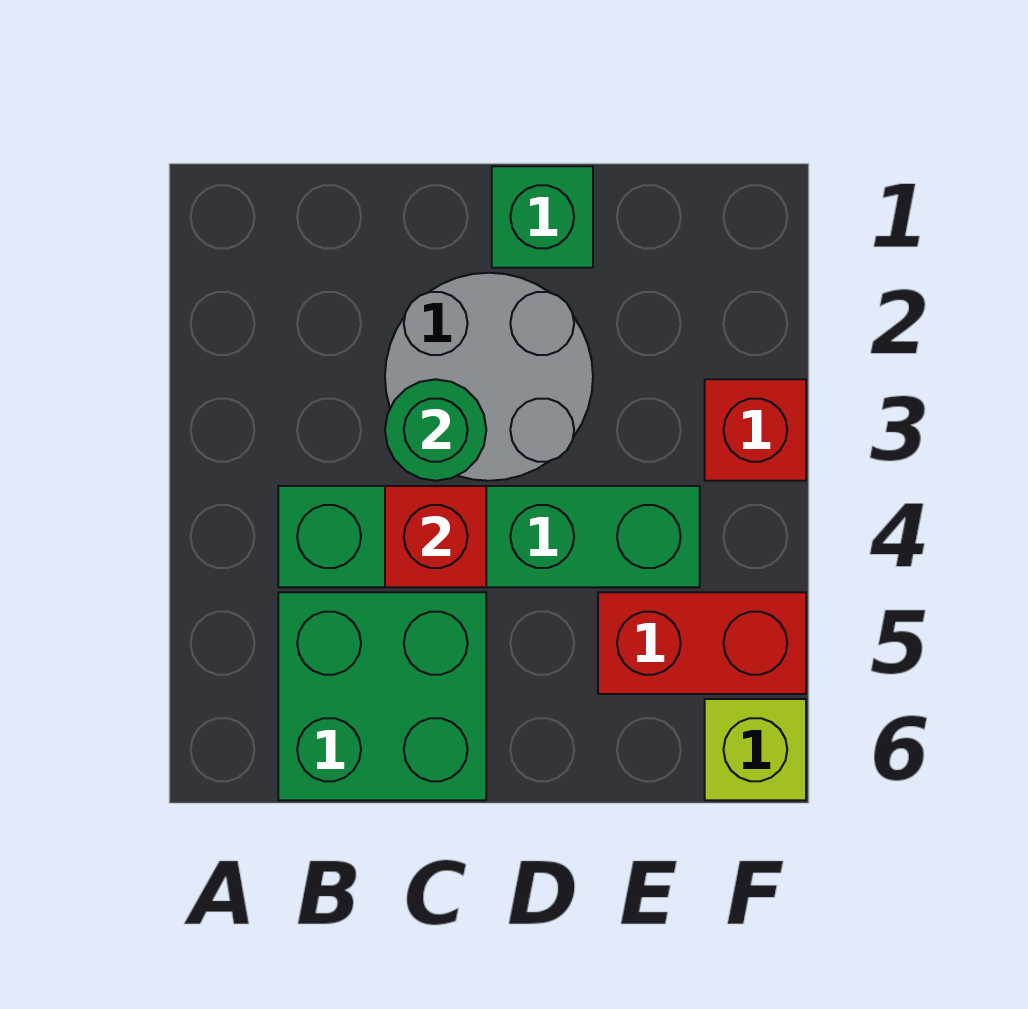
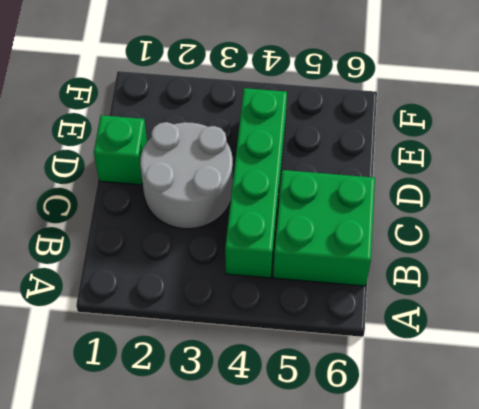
none -> red 1x2 brick [598,592,806,694]
none -> red 1x1 brick [705,379,806,481]

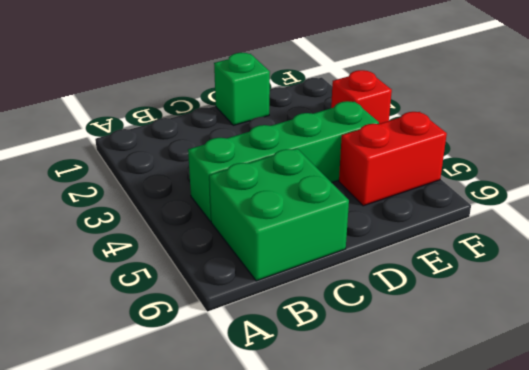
none -> grey 2x2 round brick [385,273,593,481]
none -> lime 1x1 brick [705,699,806,800]

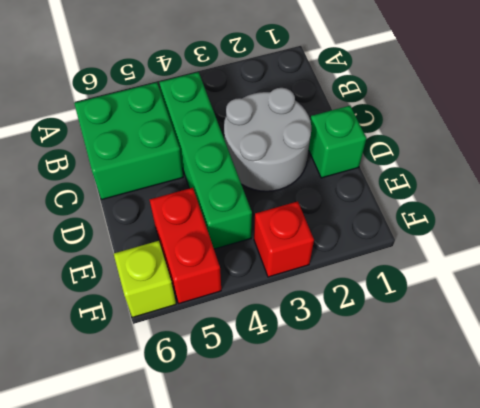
none -> green 1x1 round brick [385,379,486,481]
none -> red 1x1 brick [385,486,486,587]

